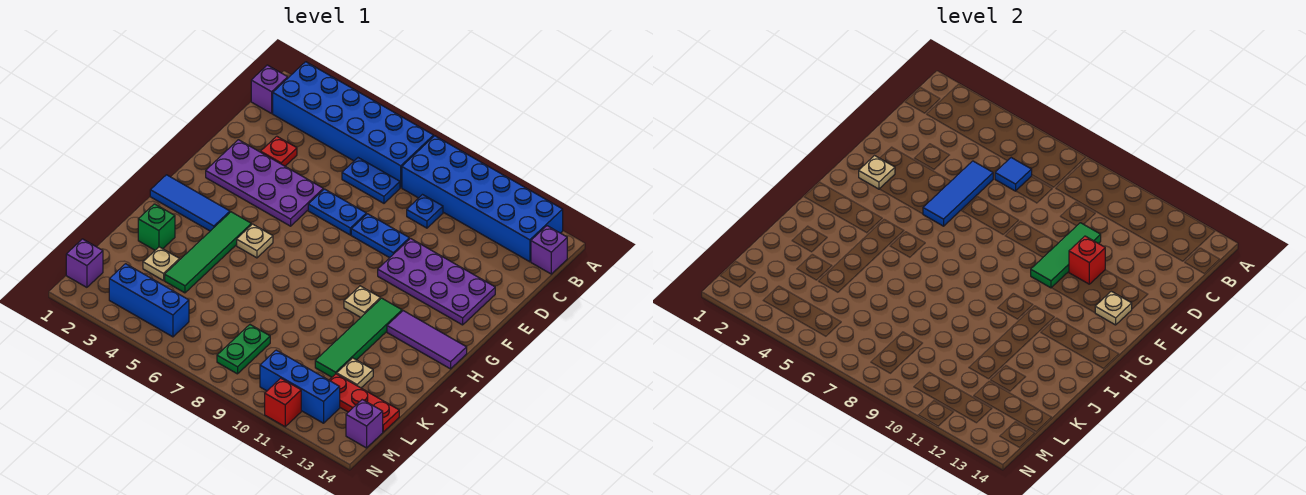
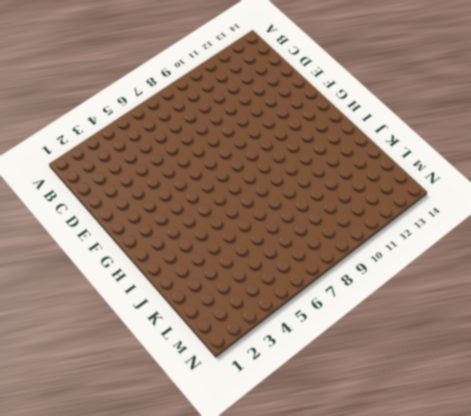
none -> blue 2x6 brick [273,62,434,188]
none -> blue 2x6 brick [402,136,563,262]
none -> purple 1x1 brick [251,65,288,113]
none -> purple 1x1 brick [531,226,567,274]

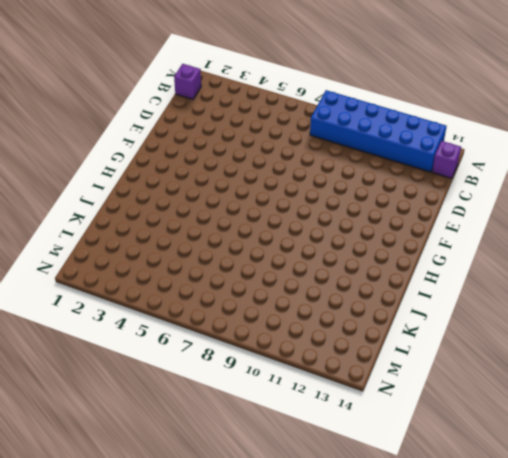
none -> blue 2x6 brick [273,62,434,188]
none -> blue 1x2 plate [342,158,400,203]
none -> blue 1x1 plate [407,195,443,228]
none -> red 1x1 plate [261,136,297,166]

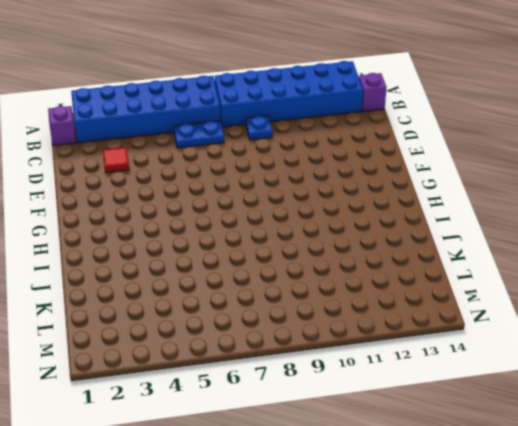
red 1x1 tile [103,148,129,173] -> red 1x1 plate [261,136,297,166]
none -> purple 2x4 plate [206,140,323,226]
none -> blue 1x2 plate [308,189,366,235]
none -> blue 1x2 plate [351,214,409,258]
none -> purple 2x4 plate [378,239,495,325]

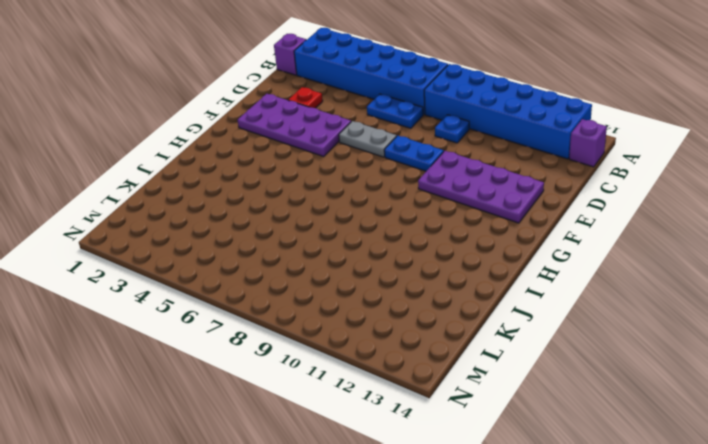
grey 1x2 plate [339,121,397,157] -> blue 1x2 plate [308,189,366,235]
none -> blue 1x3 tile [150,175,230,231]
none -> green 1x4 tile [165,212,251,293]
none -> tan 1x1 plate [237,224,273,258]
none -> tan 1x1 plate [344,286,381,317]

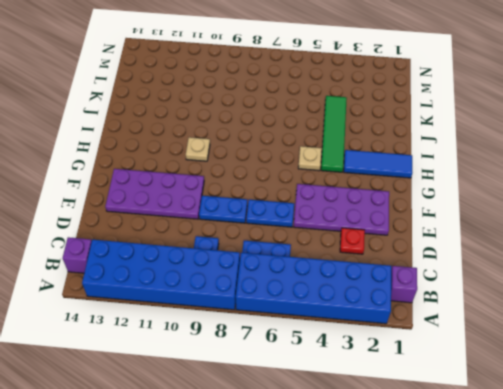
none -> green 1x4 tile [315,298,402,377]
none -> purple 1x3 tile [387,311,467,369]
none -> green 1x1 brick [138,204,175,250]
none -> tan 1x1 plate [143,247,180,281]

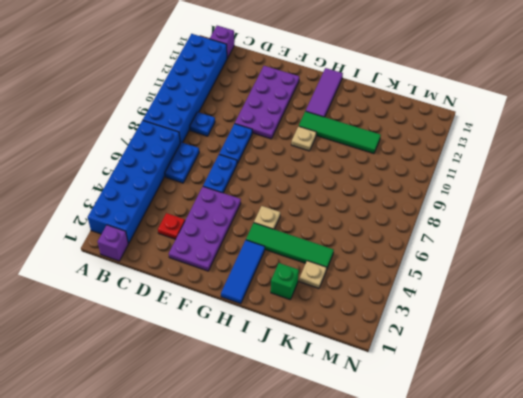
none -> tan 1x1 plate [337,358,373,388]
none -> green 1x2 plate [217,325,270,374]
none -> red 1x3 plate [329,374,399,432]
none -> purple 1x1 brick [66,239,103,287]

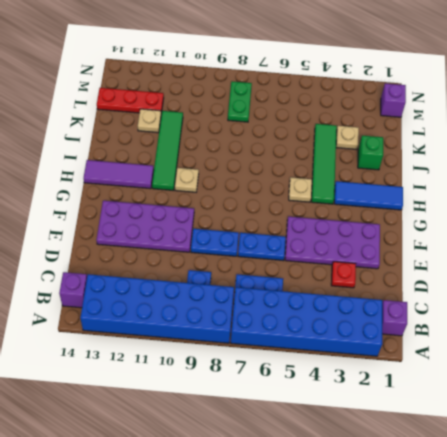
none -> blue 1x3 brick [109,264,189,337]
none -> blue 1x3 brick [260,350,340,423]
none -> purple 1x1 brick [346,400,383,448]
none -> red 1x1 brick [265,378,301,427]

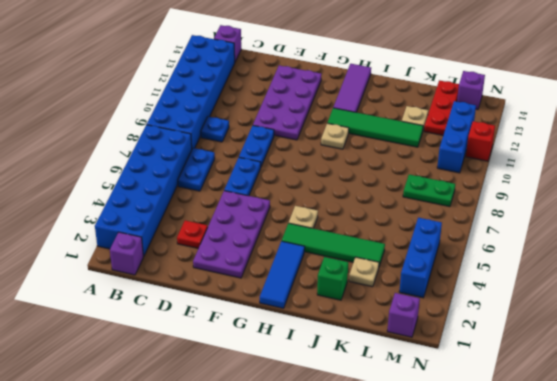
none -> blue 1x1 tile [995,158,1032,191]
none -> blue 1x3 tile [923,161,993,226]
none -> green 1x3 tile [1031,223,1101,288]
none -> red 1x1 brick [1069,236,1105,284]

